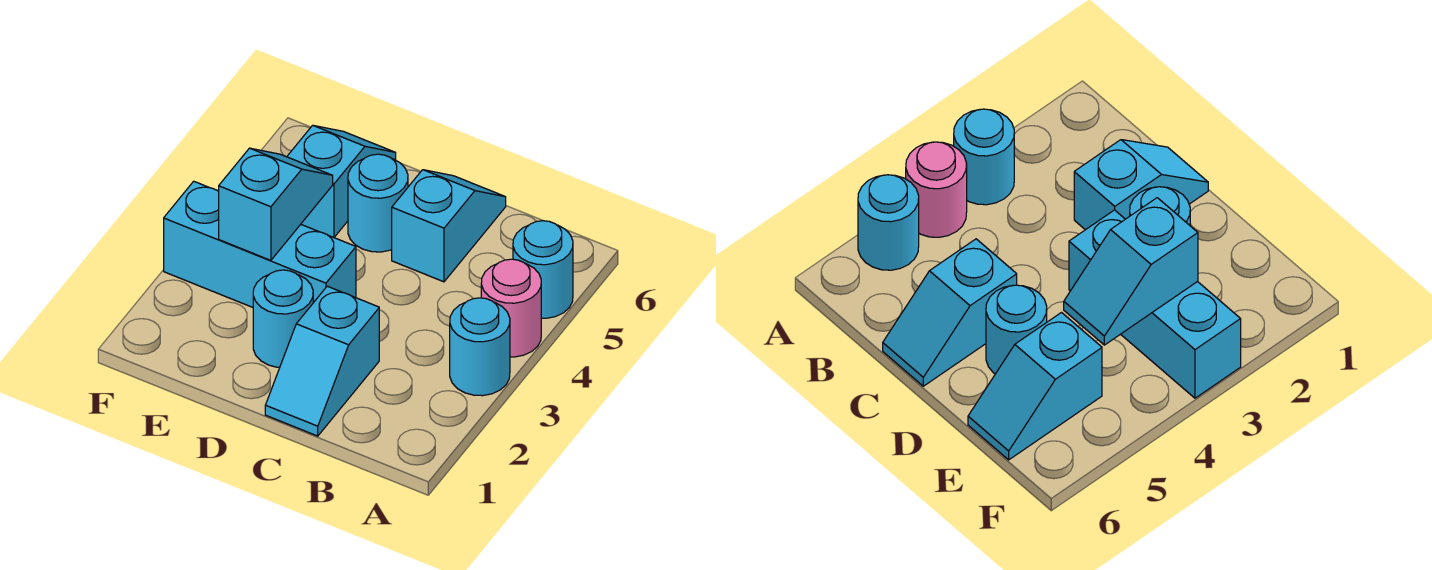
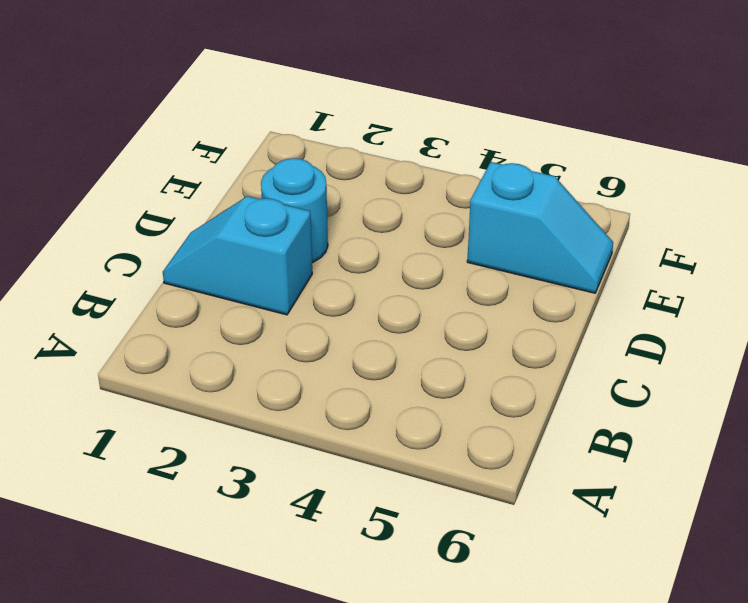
none -> cyan 1x1 round brick [450,298,510,396]
none -> pink 1x1 round brick [481,259,541,357]

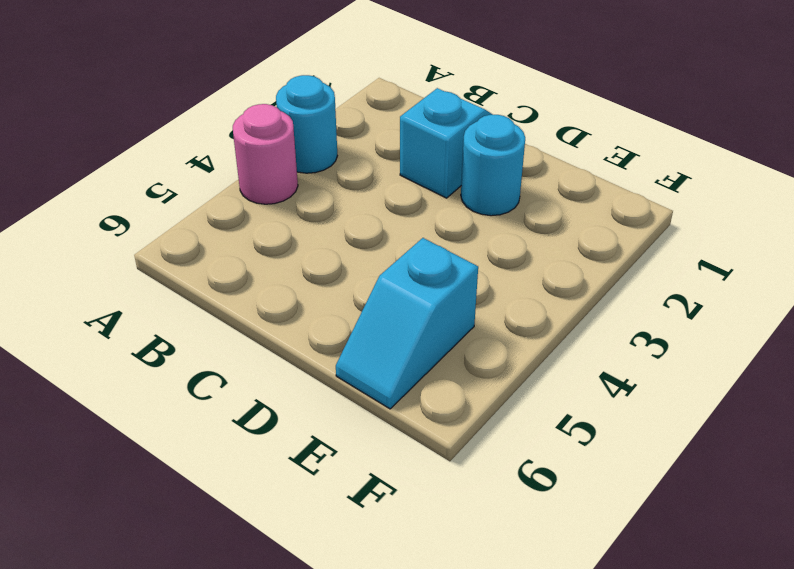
none -> cyan 1x1 round brick [513,221,573,318]
none -> cyan 1x2 slope [392,170,506,282]

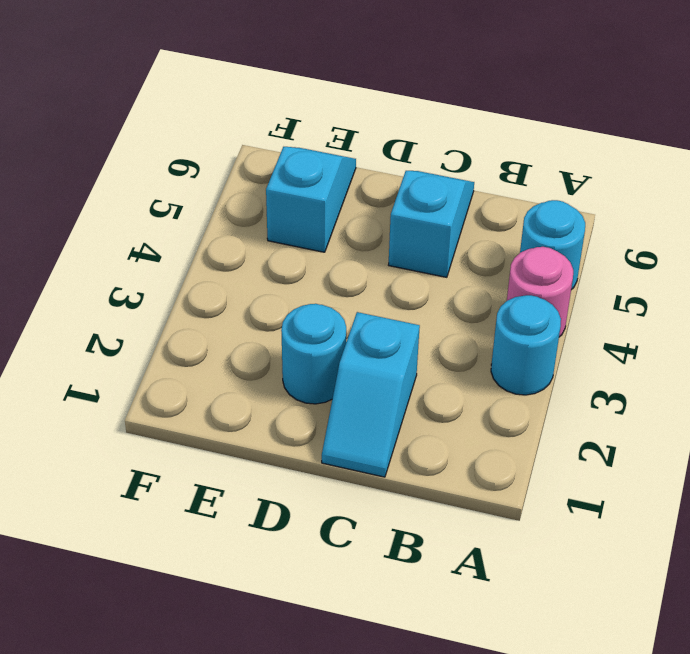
none -> cyan 1x3 brick [164,181,356,307]
none -> cyan 1x1 round brick [348,154,408,252]

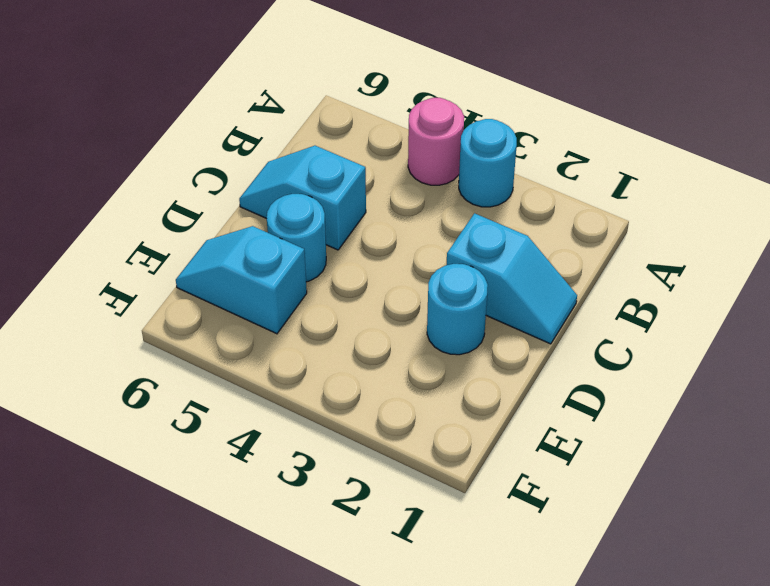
none -> cyan 1x1 round brick [513,221,573,318]
none -> cyan 1x3 brick [164,181,356,307]

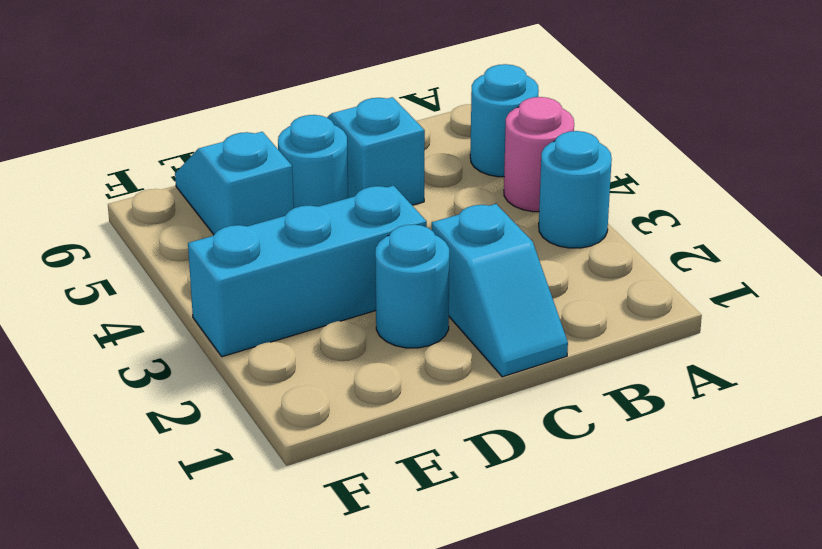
none -> cyan 1x2 slope [218,148,333,260]

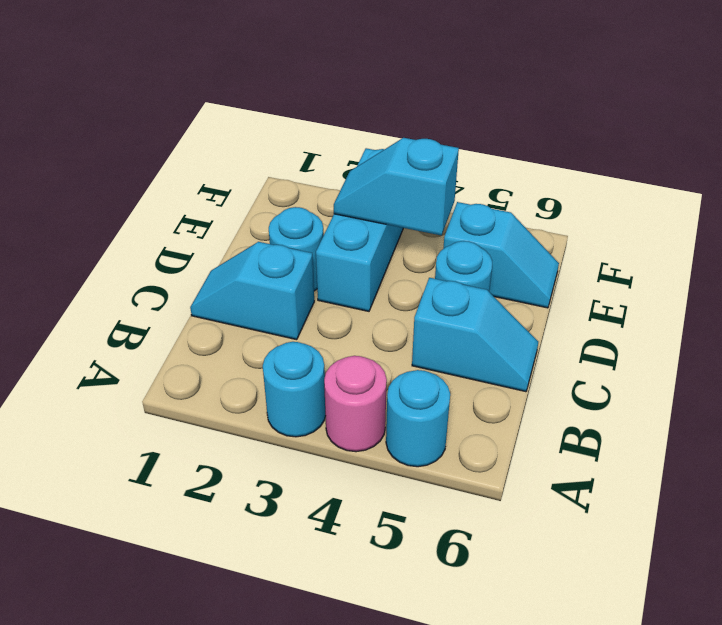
cyan 1x2 slope [334,138,459,235] -> cyan 1x2 slope turned to [218,148,333,260]

